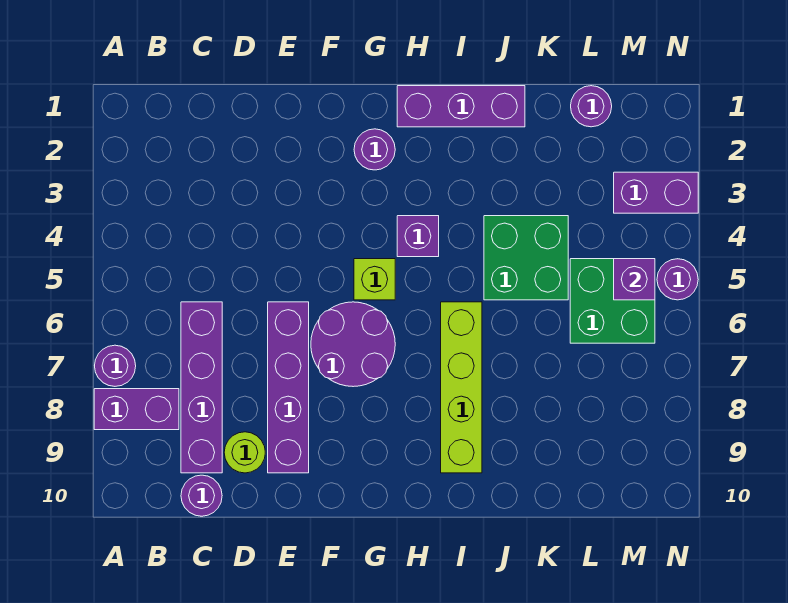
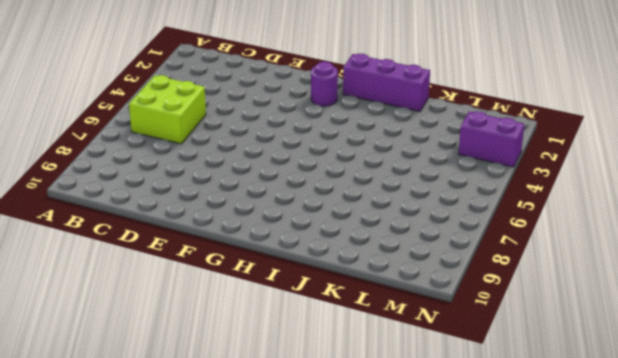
lime 2x2 brick [129,75,206,144] -> purple 1x4 brick [181,302,222,473]
none -> purple 1x1 round brick [95,345,136,386]
none -> purple 1x2 brick [94,389,179,430]
none -> purple 1x1 round brick [181,475,222,516]

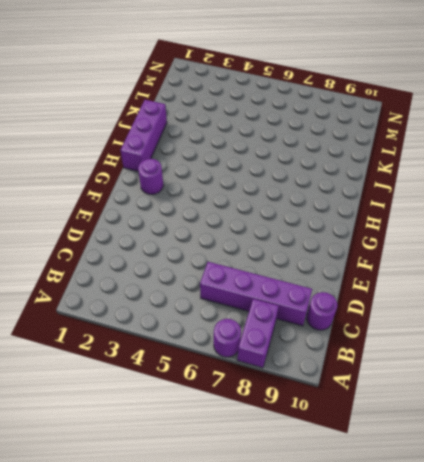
none -> lime 1x1 round brick [224,432,265,473]
none -> purple 1x4 brick [268,302,309,473]
none -> purple 2x2 round brick [311,302,395,387]

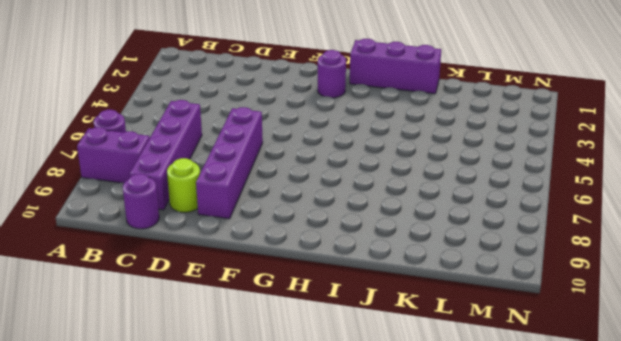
none -> purple 2x2 round brick [311,302,395,387]
none -> lime 1x1 brick [354,259,395,300]
none -> purple 1x1 brick [397,216,439,257]

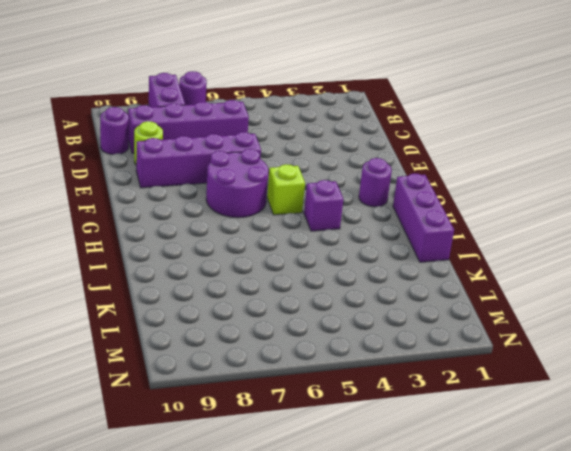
none -> lime 1x4 brick [441,302,482,473]
none -> green 2x2 brick [484,216,568,300]
none -> purple 1x1 round brick [571,86,612,127]

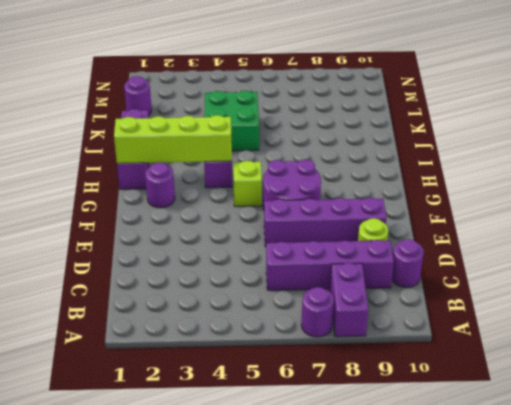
lime 1x4 brick [114,115,232,163] -> lime 1x4 brick moved to [441,302,482,473]
none -> green 2x2 brick [570,259,655,343]
none -> purple 1x2 brick [614,172,698,213]
none -> purple 1x1 round brick [657,259,698,300]

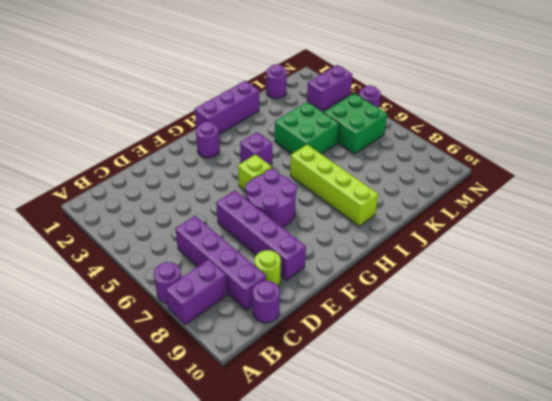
none -> purple 1x1 brick [614,259,655,300]

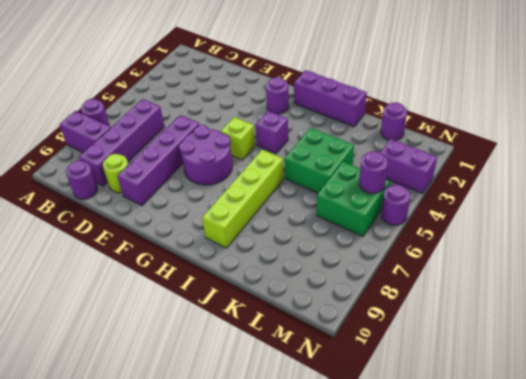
purple 1x1 round brick [359,151,388,194] -> purple 1x1 brick [614,259,655,300]

